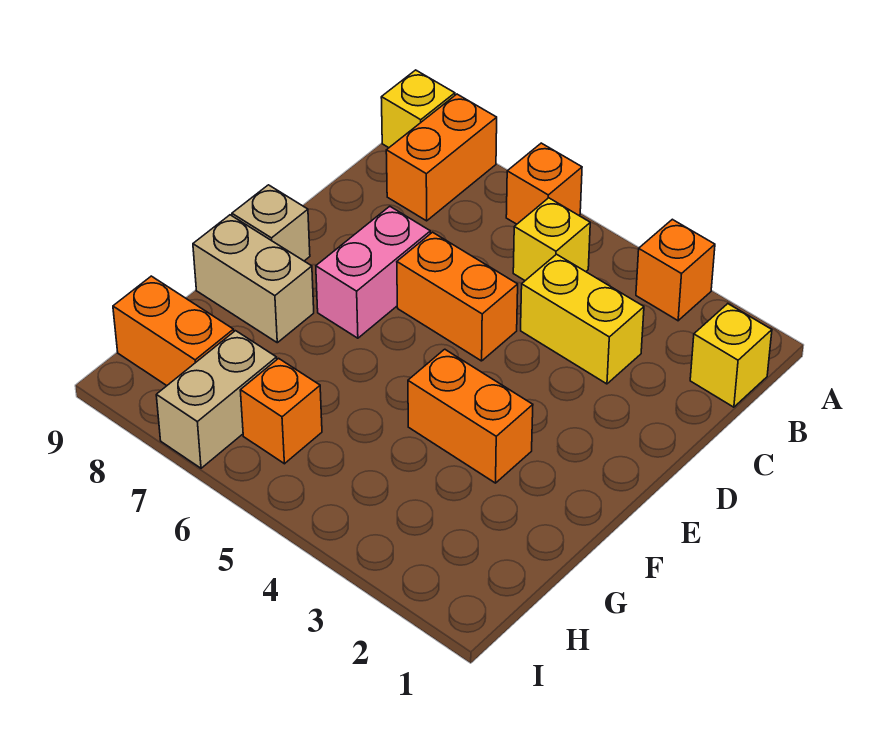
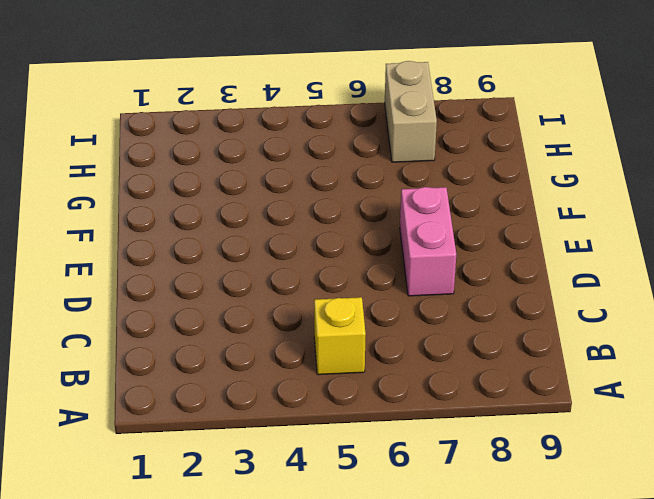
none -> orange 1x1 brick [636,219,715,321]
none -> orange 1x1 brick [506,143,582,224]
none -> orange 1x2 brick [386,94,497,221]

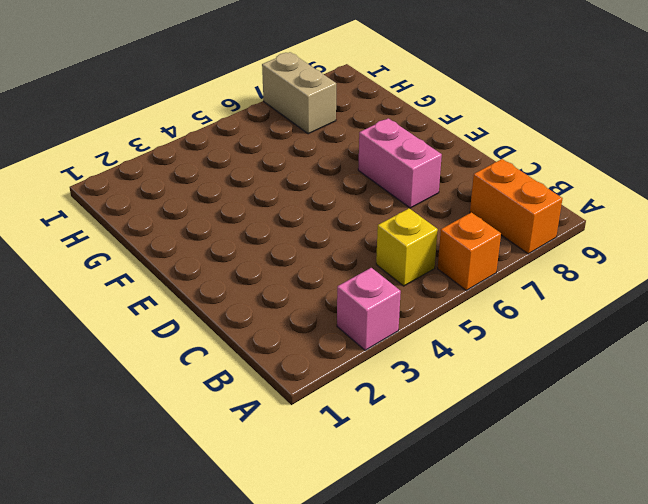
pink 1x1 brick [337,268,401,350] -> orange 1x1 brick [636,219,715,321]
none -> yellow 1x1 brick [381,70,455,148]
none -> yellow 1x1 brick [690,304,772,407]
none -> yellow 1x2 brick [521,254,644,384]

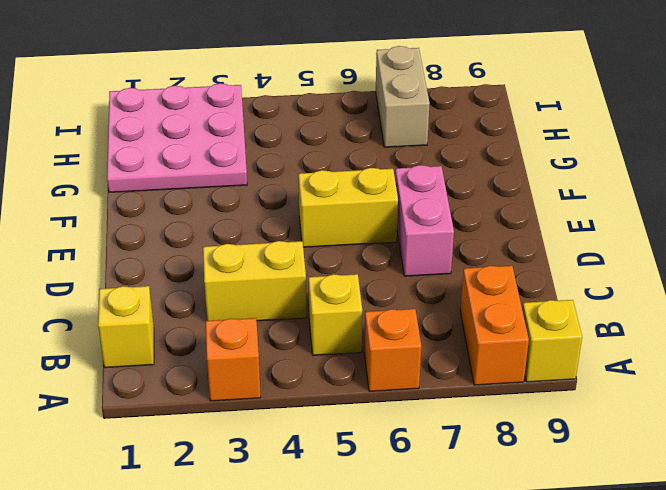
yellow 1x2 brick [298,168,398,247] -> none
pink 3x3 plate [107,83,247,192] -> none
none -> orange 1x2 brick [397,232,518,361]
none -> tan 1x1 brick [232,185,310,261]
none -> orange 1x2 brick [408,349,533,483]

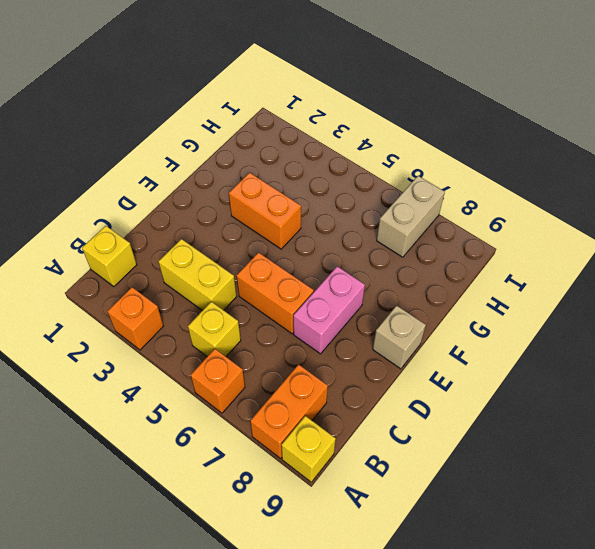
none -> tan 1x2 brick [193,215,314,343]
none -> orange 1x1 brick [240,358,322,464]
none -> orange 1x2 brick [113,276,234,386]

